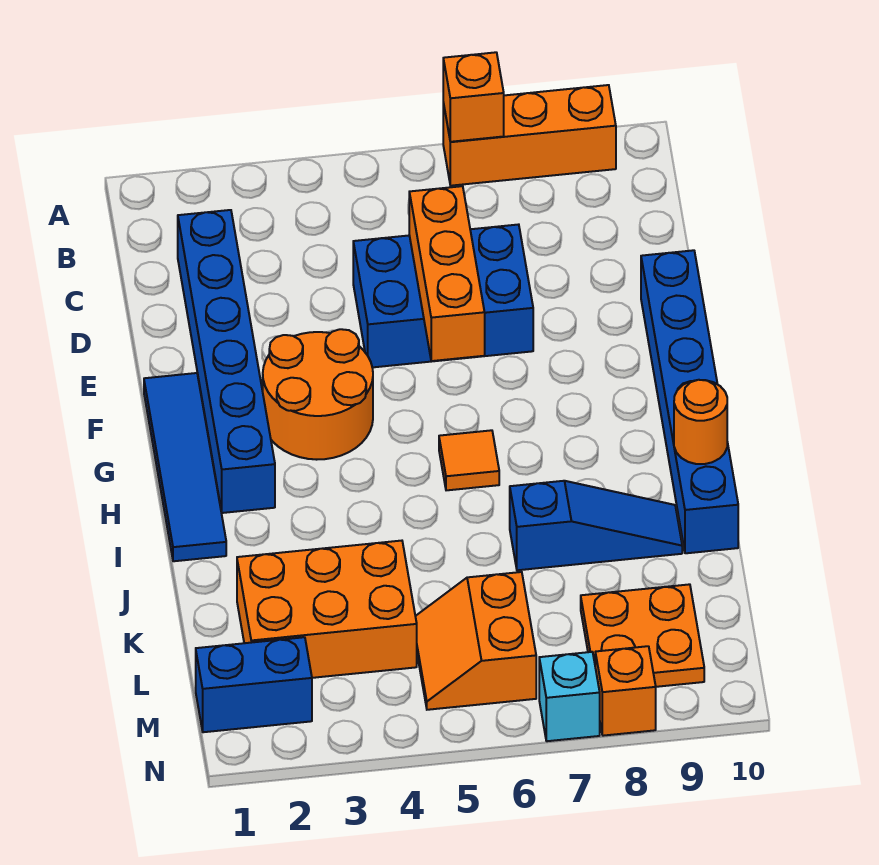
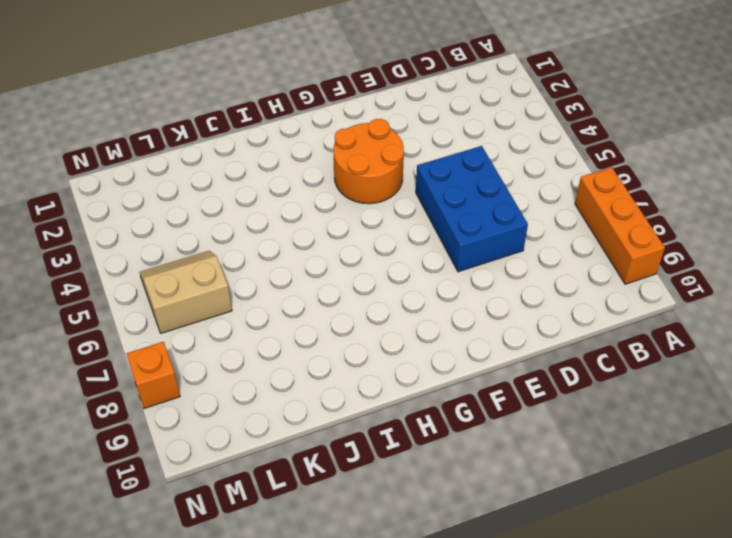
tan 2x2 slope [140,251,232,333] -> orange 2x2 slope [415,572,536,710]
none -> blue 1x6 brick [178,210,275,513]
none -> blue 1x6 brick [641,250,738,553]
none -> blue 1x4 tile [144,373,226,561]

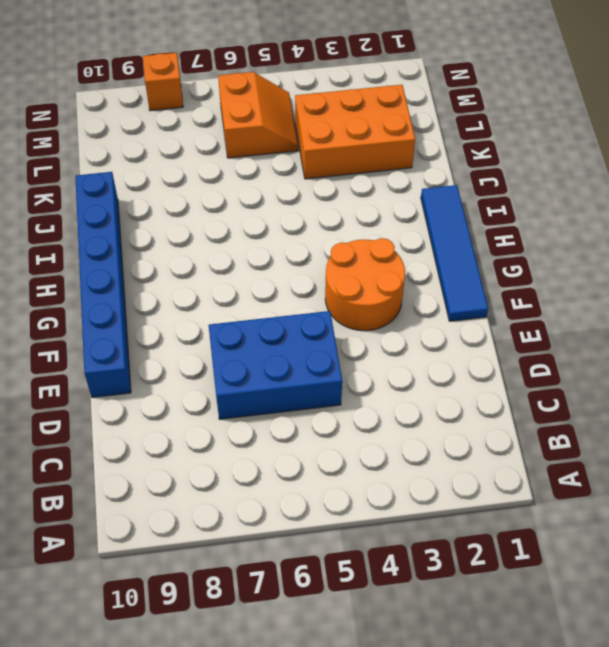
none -> orange 1x3 brick [443,85,616,186]
none -> blue 1x6 brick [178,210,275,513]
none -> orange 1x1 tile [439,430,499,490]

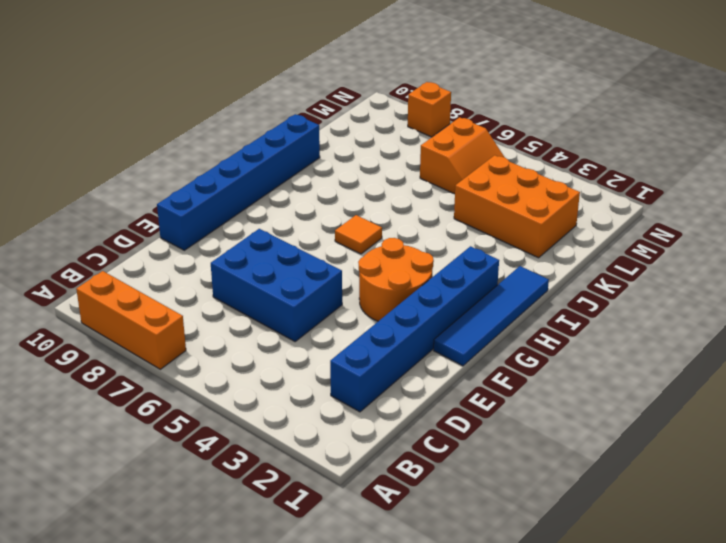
none -> blue 1x3 slope [510,481,682,570]
none -> orange 2x2 plate [581,584,704,687]
none -> blue 1x2 brick [196,637,312,732]

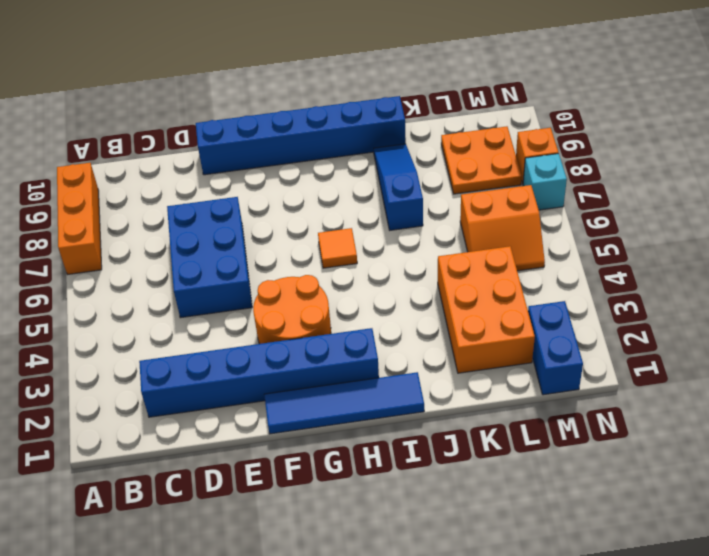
none -> orange 1x1 brick [443,52,504,142]
none -> orange 1x3 brick [409,186,485,361]
none -> orange 1x1 round brick [674,380,727,464]

